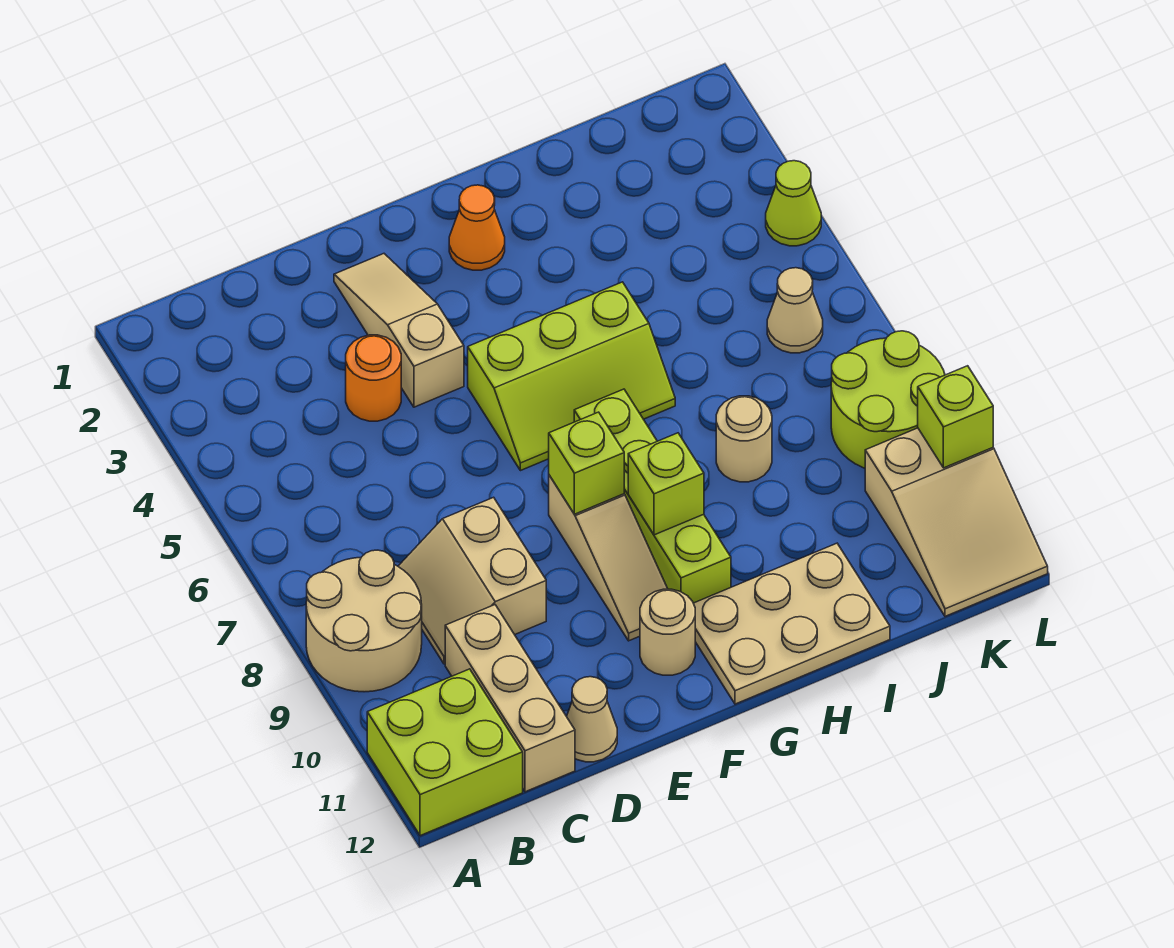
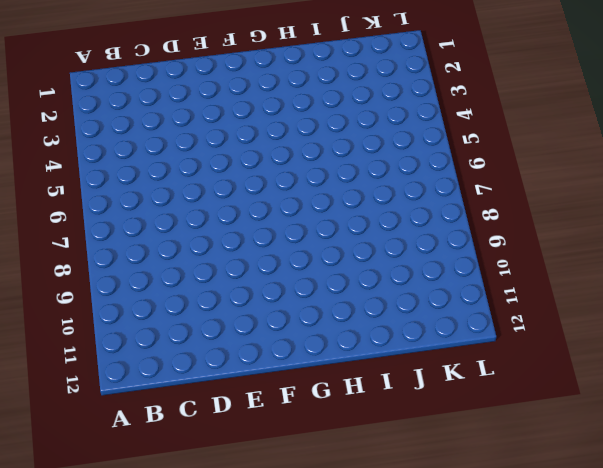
none -> tan 2x2 round brick [306,550,422,692]
none -> lime 2x2 brick [367,669,523,836]
none -> tan 2x2 slope [398,497,546,664]

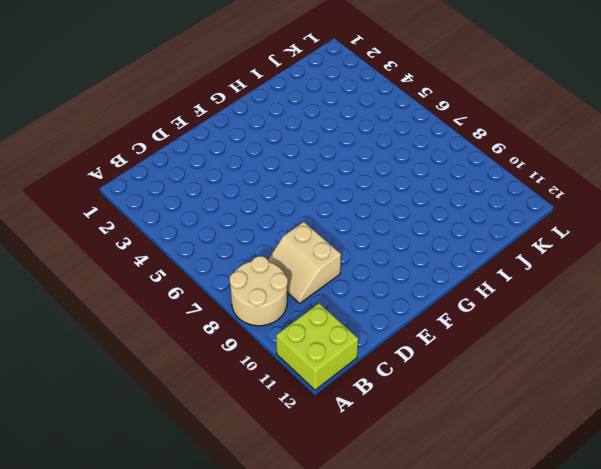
none -> tan 1x3 brick [445,605,575,792]
none -> orange 1x1 round brick [346,335,401,421]
none -> tan 1x1 cone [567,677,617,762]

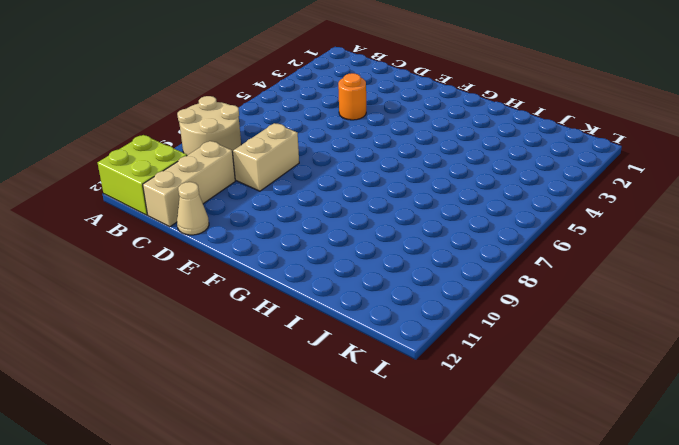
none -> tan 1x3 slope [334,254,464,407]
none -> lime 2x3 slope [468,282,675,471]
none -> tan 1x3 slope [549,475,668,641]

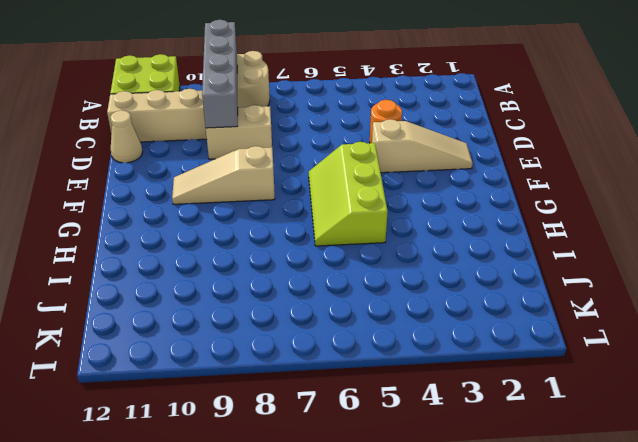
grey 1x4 brick [202,20,238,128] -> none
none -> tan 1x1 round brick [640,589,695,675]
none -> orange 1x1 cone [449,185,505,270]
none -> lime 1x4 brick [574,389,731,603]

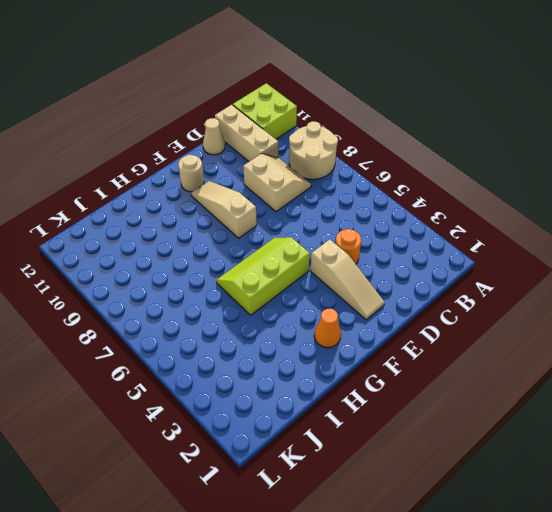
none -> lime 1x4 brick [574,389,731,603]
none -> tan 2x3 plate [693,543,890,704]
none -> tan 1x1 round brick [716,396,772,482]

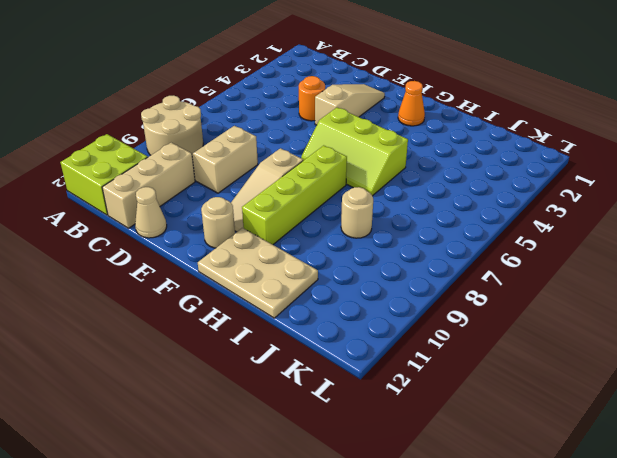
none -> tan 1x1 cone [767,268,823,353]
none -> lime 2x2 round brick [831,331,945,468]
none -> tan 2x3 slope [865,428,1048,616]

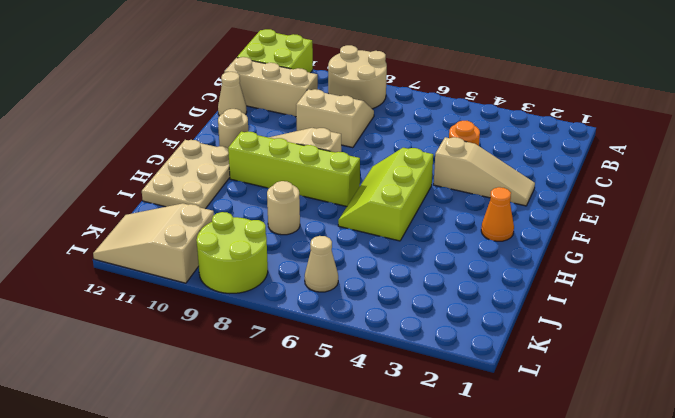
none -> lime 1x1 cone [766,161,821,246]
none -> lime 1x1 brick [549,412,624,514]
none -> lime 1x1 brick [628,433,704,535]

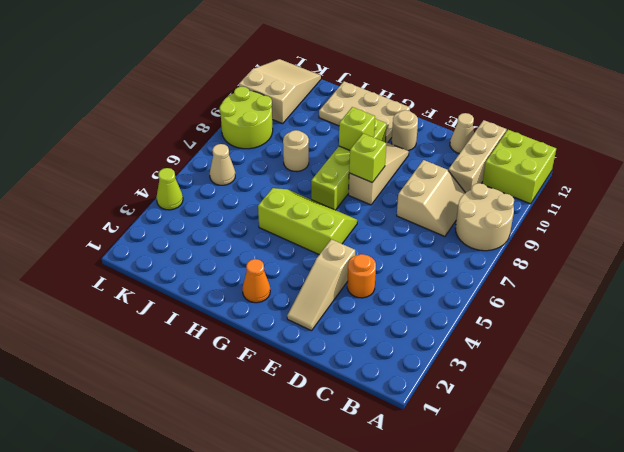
none -> lime 1x1 brick [918,366,993,468]

